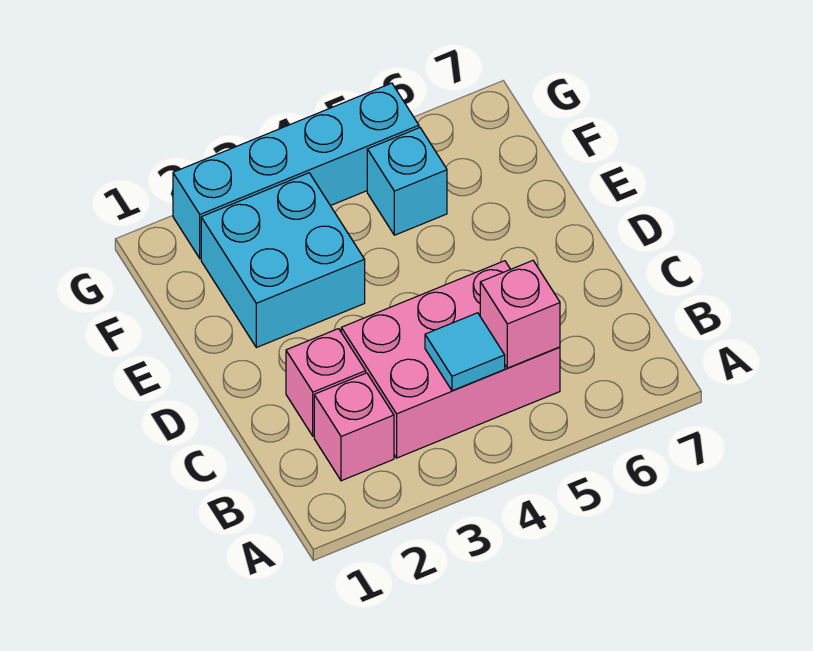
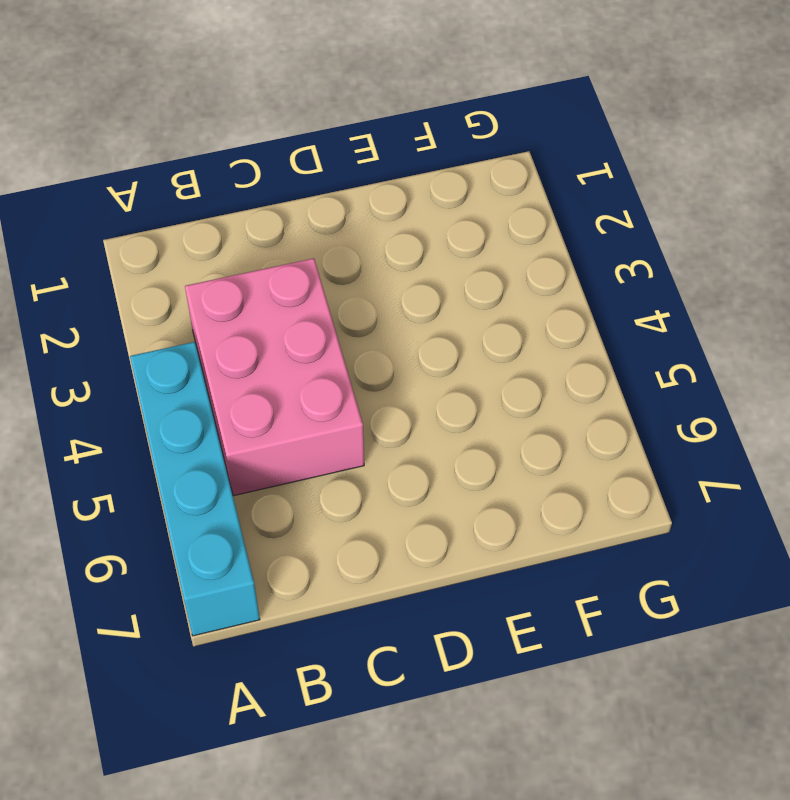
cyan 1x4 brick [130,342,260,636] -> cyan 1x4 brick moved to [173,83,419,259]
none -> pink 1x1 brick [314,373,394,481]
none -> pink 1x1 brick [286,329,366,436]

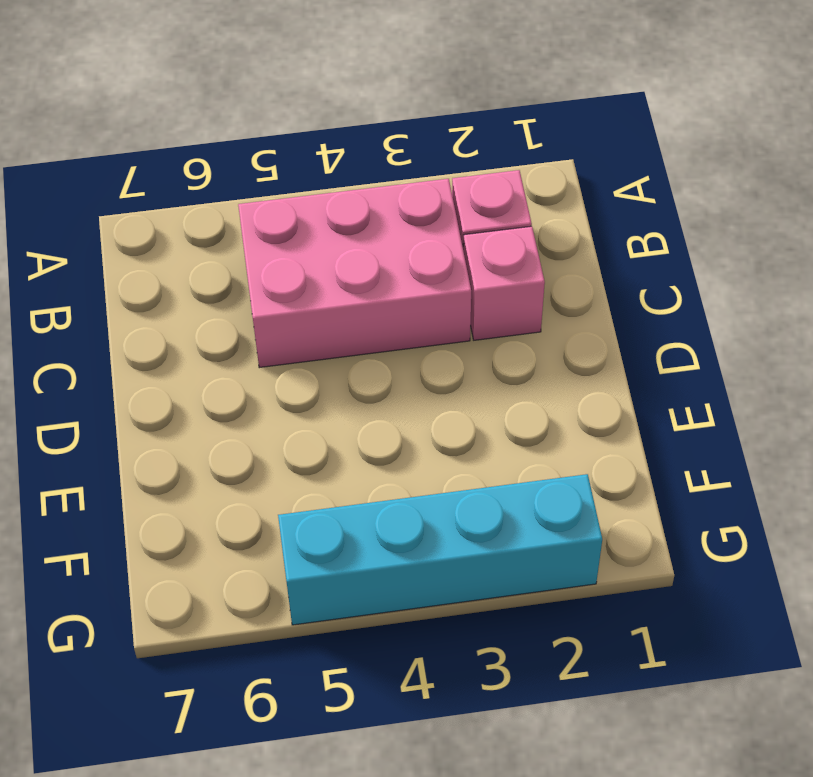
none -> cyan 2x2 brick [201,173,365,348]
none -> cyan 1x1 brick [367,128,447,235]

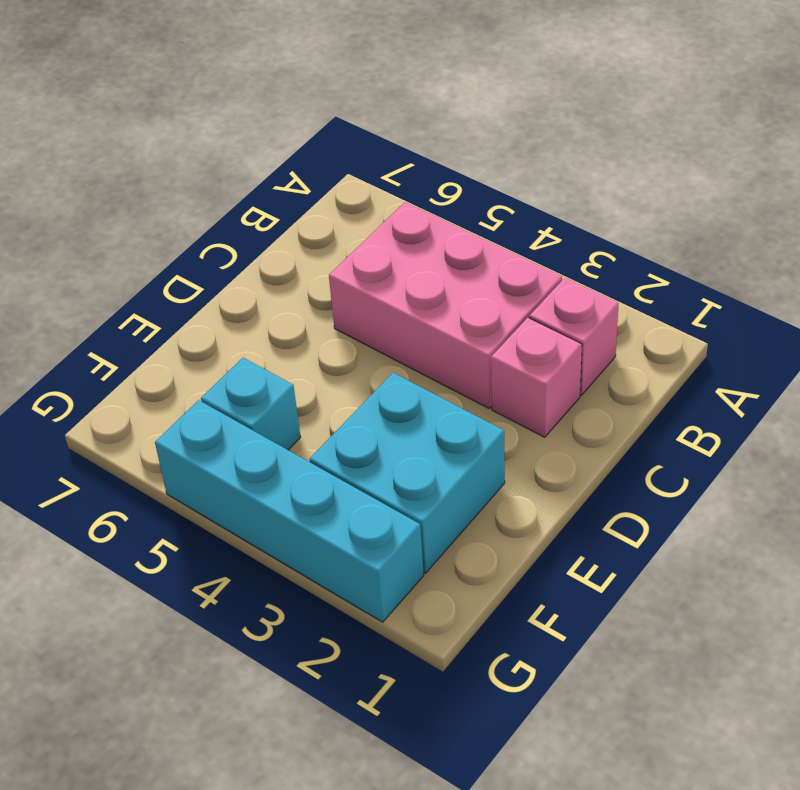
none -> cyan 1x1 tile [425,313,505,391]
none -> pink 1x1 brick [480,261,560,368]

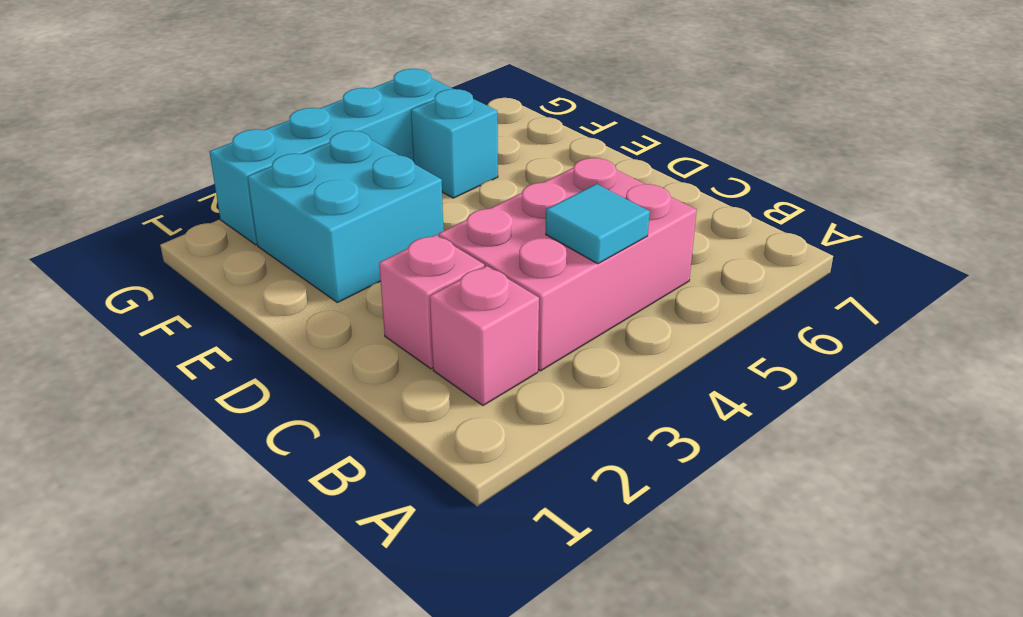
none -> pink 1x1 brick [480,261,560,368]

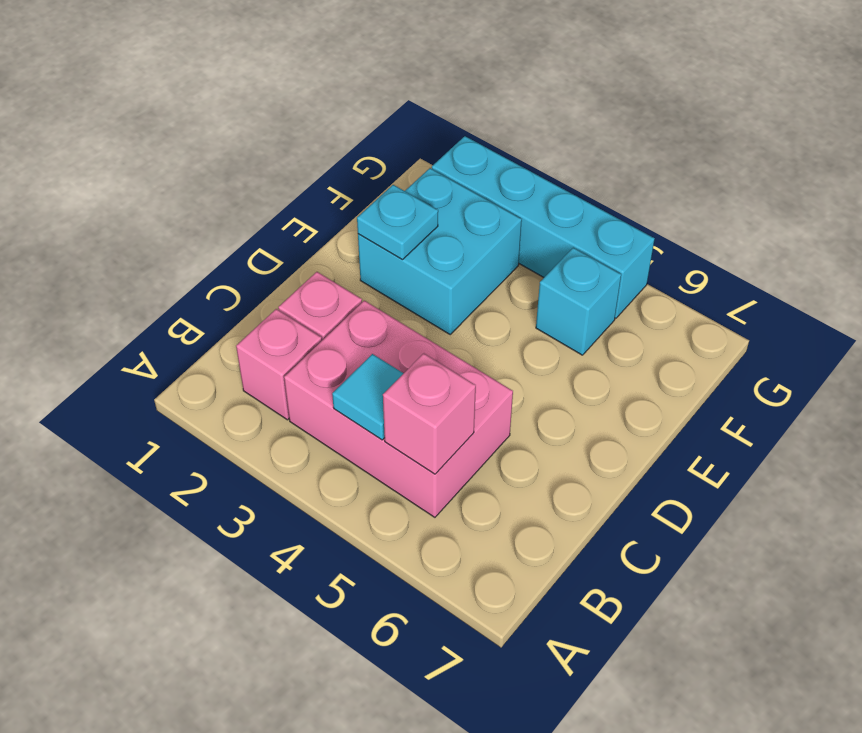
cyan 1x1 plate [357,185,438,260] -> none

